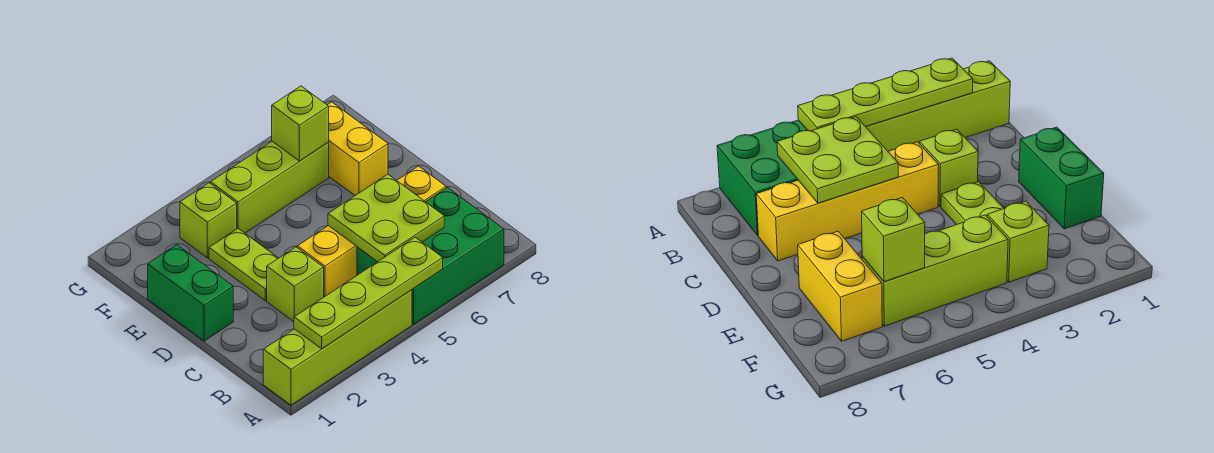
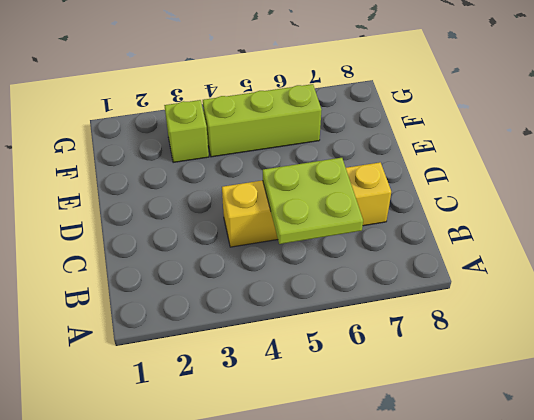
none -> lime 1x4 brick [263,290,412,405]
none -> green 2x3 brick [357,188,504,324]
none -> lime 1x1 brick [267,247,324,322]

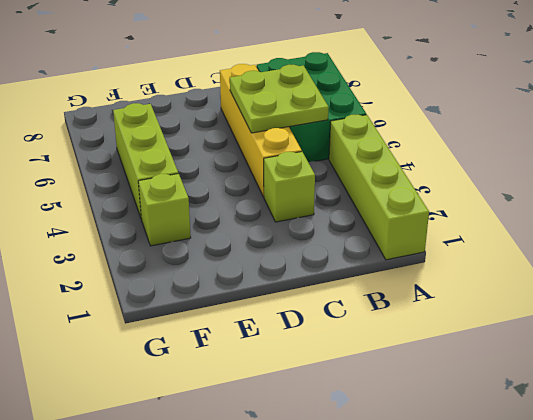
none -> green 1x2 brick [148,245,233,341]
none -> lime 1x2 plate [209,229,278,301]
none -> yellow 1x2 brick [328,102,388,195]

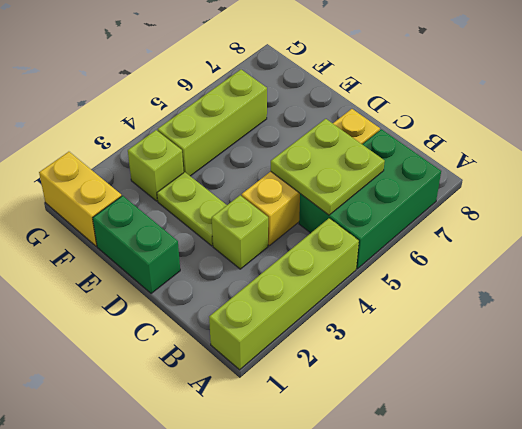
yellow 1x2 brick [39,152,121,246] -> yellow 1x2 brick moved to [328,102,388,195]
none -> lime 1x4 plate [294,237,443,349]
none -> lime 1x1 brick [272,86,329,161]

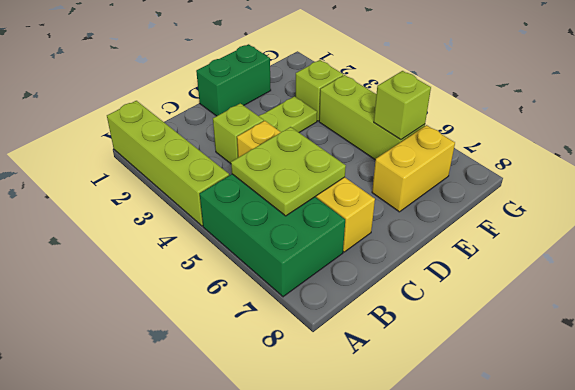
none -> lime 1x4 plate [294,237,443,349]

